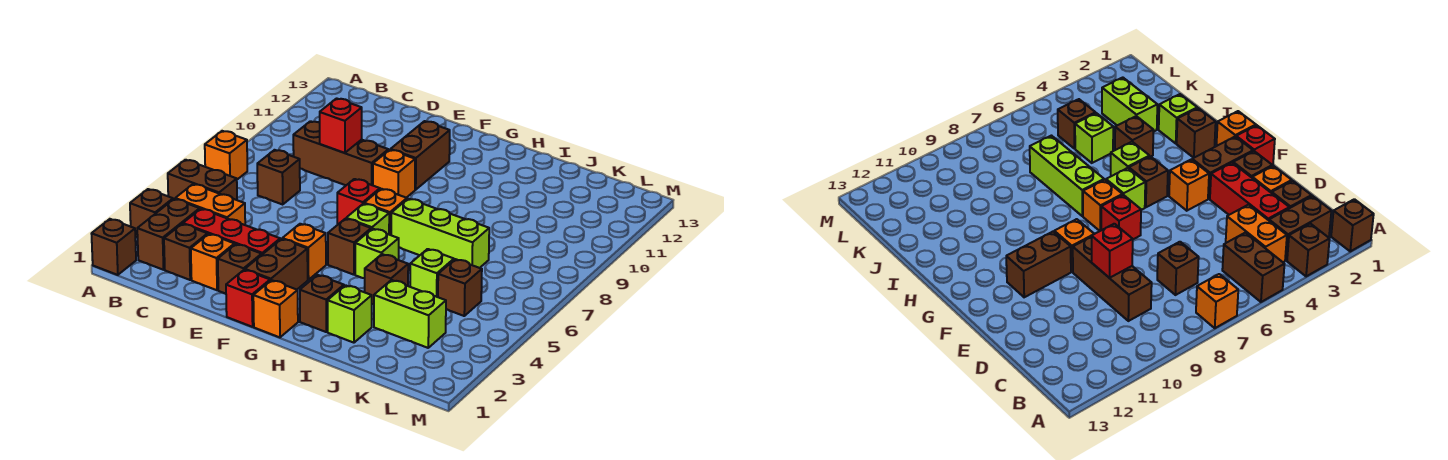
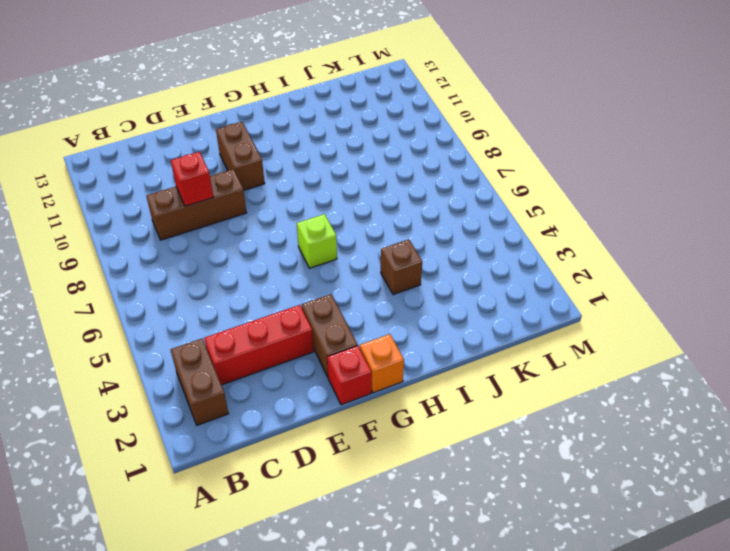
none -> brown 1x1 brick [91,219,136,275]
none -> brown 1x1 brick [130,189,173,238]
none -> brown 1x2 brick [168,160,237,200]
none -> orange 1x1 brick [205,131,247,179]

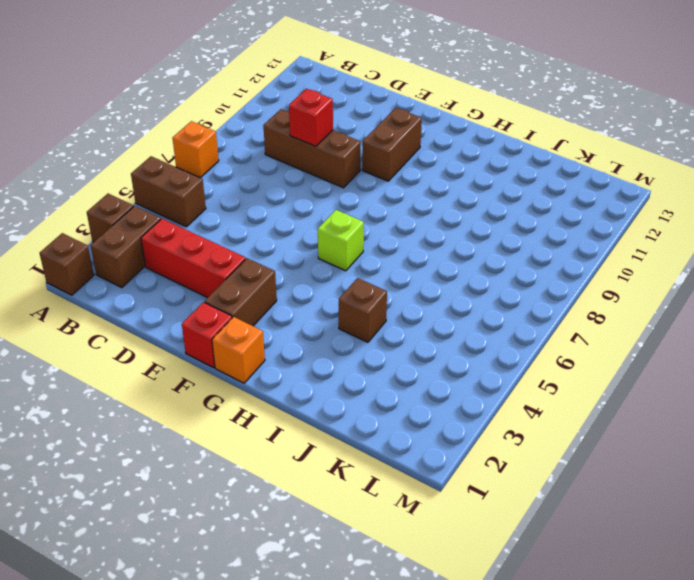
none -> orange 1x2 brick [175,184,245,225]
none -> brown 1x1 brick [164,224,208,280]
none -> brown 1x1 brick [257,150,300,204]
none -> orange 1x1 brick [191,234,234,290]

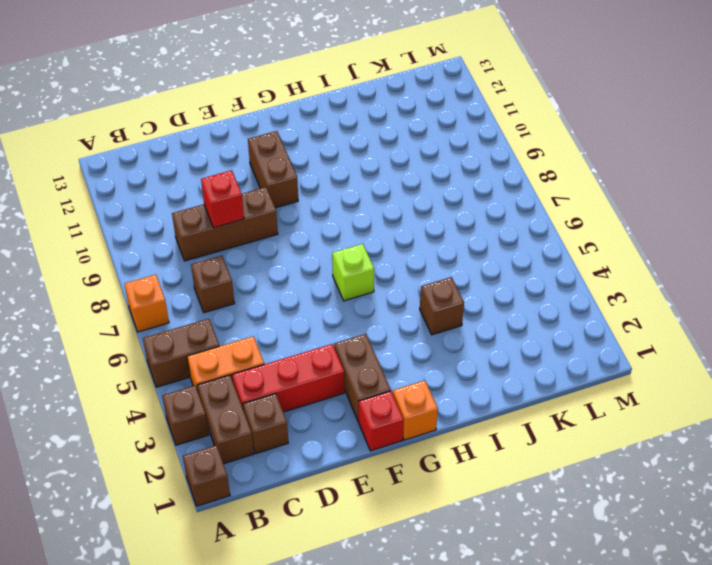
none -> orange 1x1 brick [191,234,234,290]
none -> brown 1x1 brick [218,244,262,294]
none -> orange 1x1 brick [282,224,326,280]
none -> red 1x1 brick [337,179,380,225]

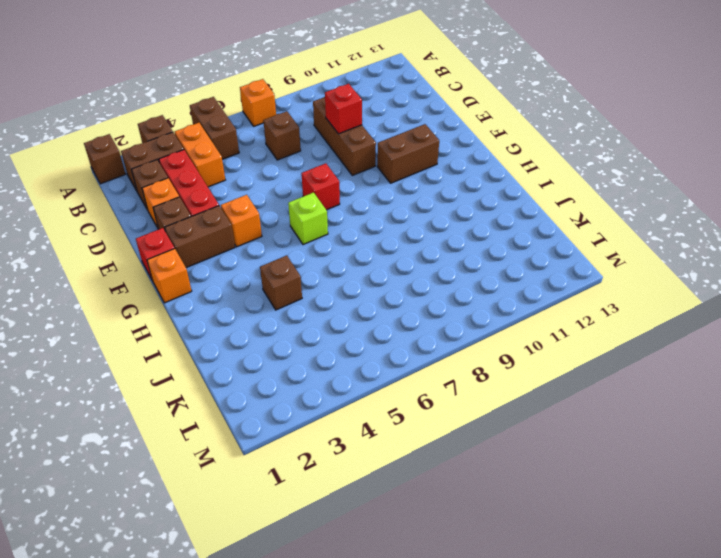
none -> orange 1x1 brick [373,150,415,198]
none -> brown 1x1 brick [328,219,371,275]
none -> orange 1x1 brick [364,189,407,235]
none -> brown 1x1 brick [300,275,344,332]

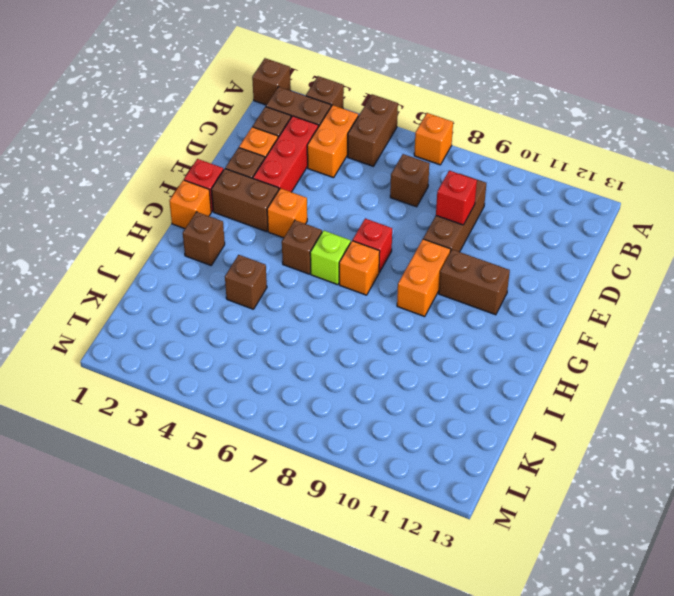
orange 1x2 brick [397,239,451,316] -> orange 1x1 brick [373,150,415,198]
none -> lime 1x1 brick [355,229,399,278]
none -> lime 1x3 brick [391,199,489,268]
none -> lime 1x1 brick [328,285,372,343]
none -> lime 1x2 brick [374,280,446,348]

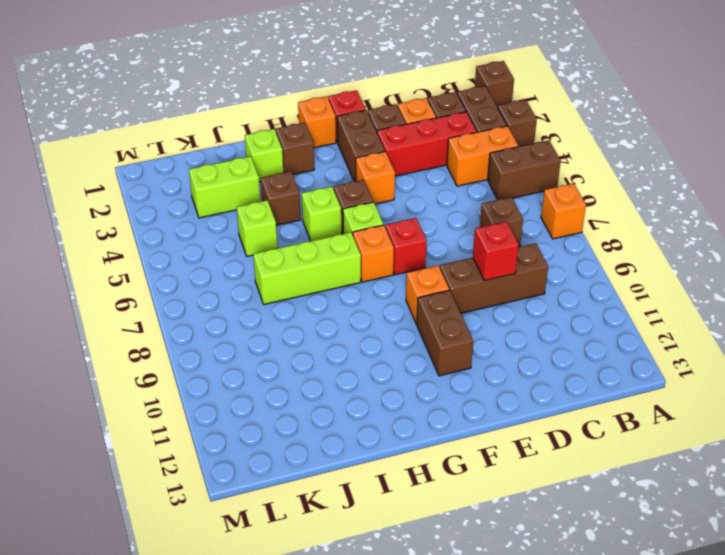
none -> brown 1x1 brick [438,259,482,316]

